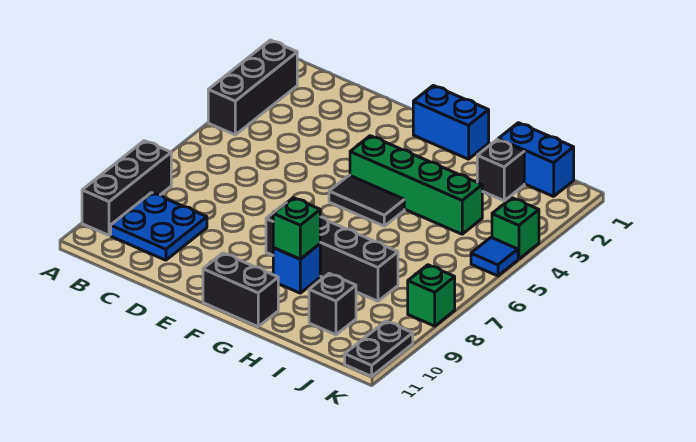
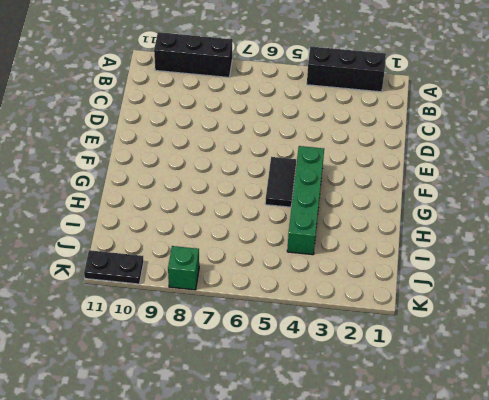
none -> blue 2x2 plate [111,193,207,260]
none -> blue 1x2 brick [413,85,489,159]
none -> black 1x4 brick [266,203,398,301]

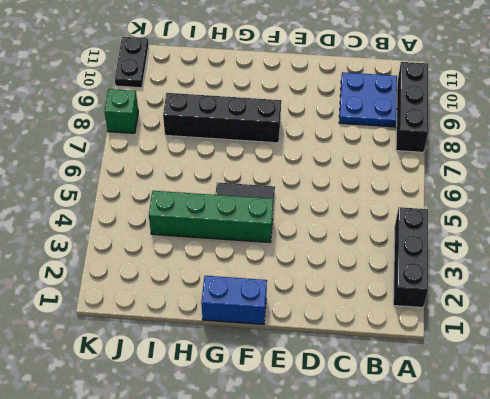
none -> black 1x2 brick [203,253,278,327]
none -> blue 1x1 brick [273,244,320,293]
none -> blue 1x2 brick [498,123,574,196]

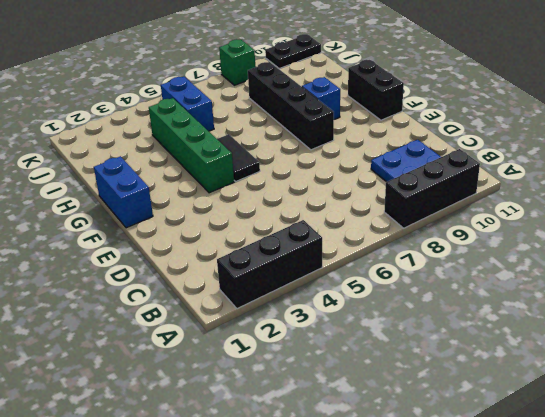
blue 1x2 brick [161,77,214,131] -> blue 1x2 brick moved to [498,123,574,196]
none -> black 1x1 brick [477,139,524,201]
none -> black 1x1 brick [309,274,356,335]
none -> green 1x1 brick [492,198,539,259]

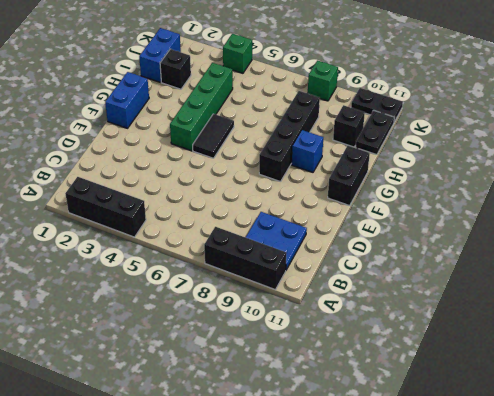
black 1x2 plate [355,110,395,155] -> none
none -> blue 1x1 tile [471,237,518,276]
none -> green 1x1 brick [273,198,320,259]

